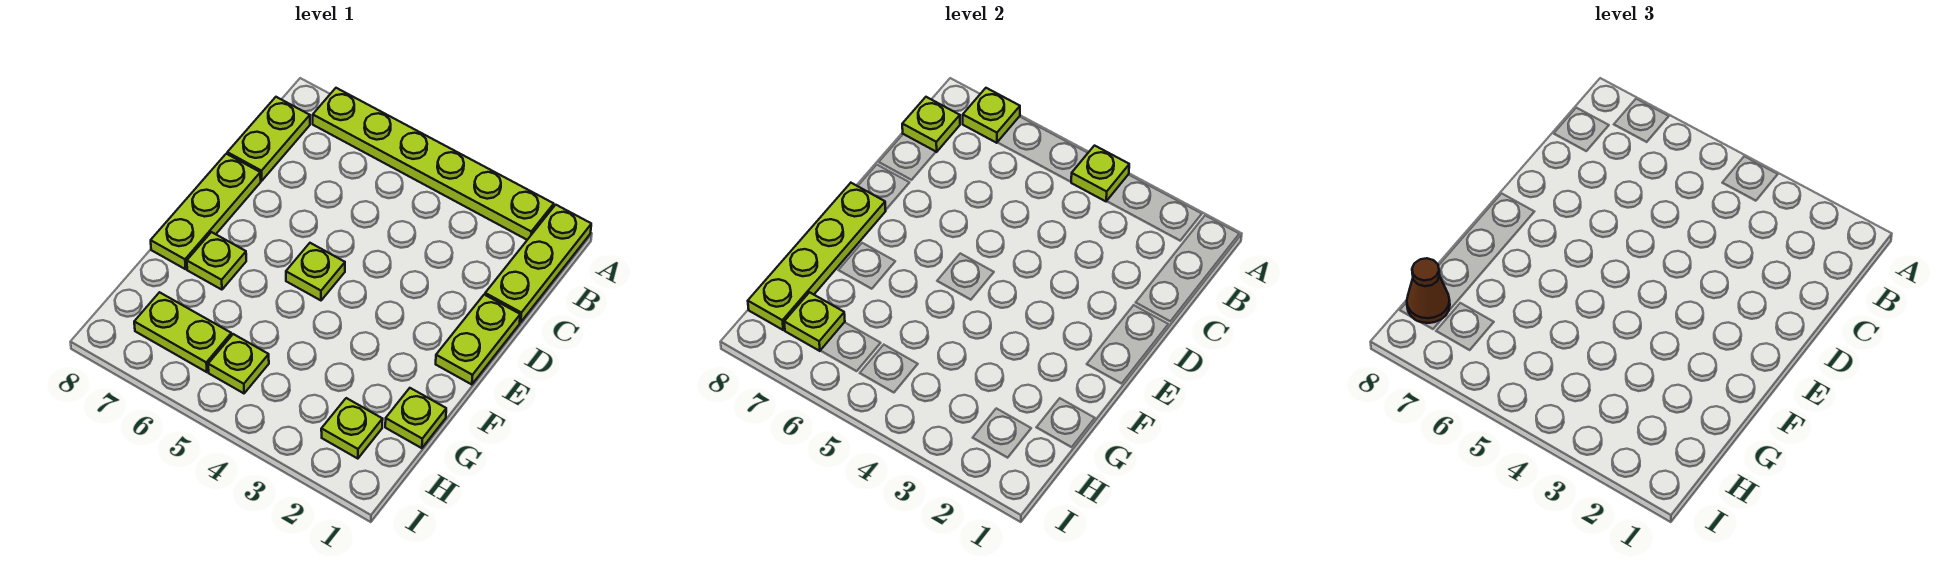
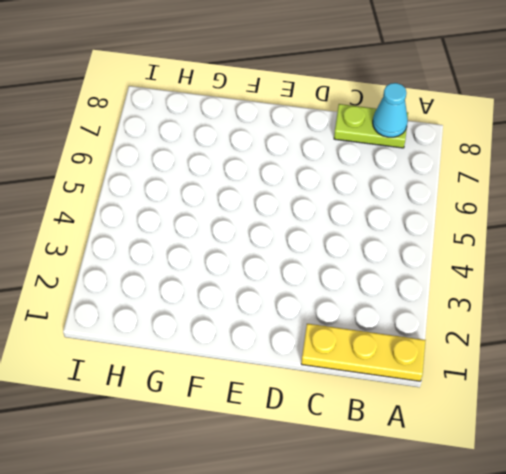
yellow 1x3 plate [301,324,426,381] -> lime 1x3 plate [485,205,591,322]
cyan 1x1 cone [373,83,408,137] -> lime 1x1 plate [902,97,960,152]
none -> lime 1x6 plate [313,88,554,240]
none -> lime 1x2 plate [436,295,520,385]
none -> lime 1x3 plate [151,154,261,269]

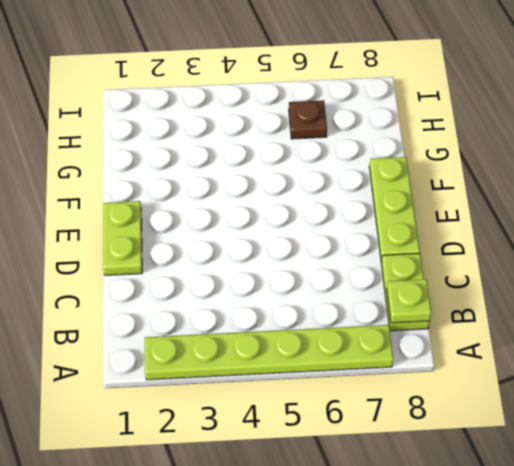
brown 1x1 plate [289,100,327,139] -> lime 1x2 plate [134,292,231,372]
none -> lime 1x3 plate [485,205,591,322]
none -> lime 1x1 plate [286,243,345,300]
none -> lime 1x1 plate [187,232,246,290]

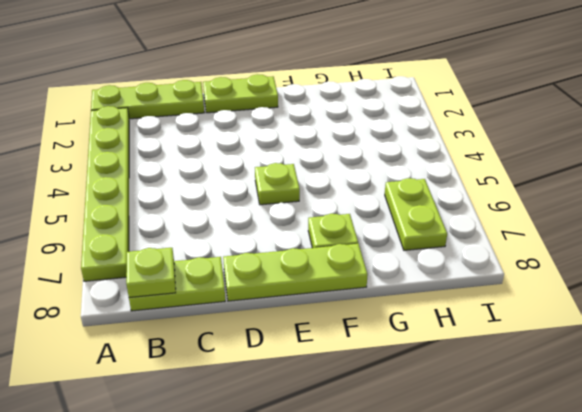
none -> lime 1x1 plate [385,388,446,448]
none -> lime 1x1 plate [321,398,383,459]
none -> lime 1x1 plate [208,334,269,393]

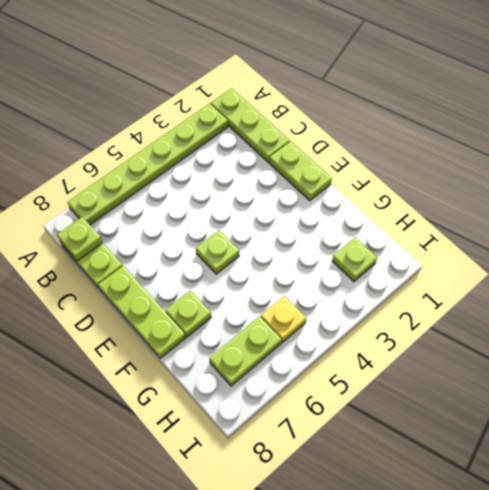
yellow 1x1 plate [261,296,306,342] -> lime 1x1 plate [208,334,269,393]
none -> lime 1x1 plate [385,388,446,448]
none -> lime 1x1 plate [1071,146,1129,201]
none -> lime 1x1 plate [963,88,1020,143]

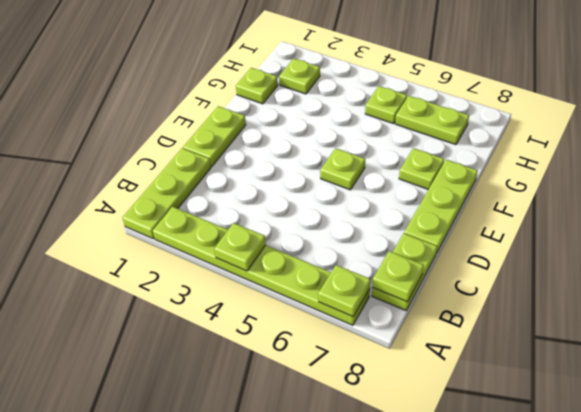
none -> lime 1x4 plate [748,183,886,330]
none -> lime 1x1 plate [784,292,845,351]
none -> brown 1x1 cone [1407,258,1450,323]

